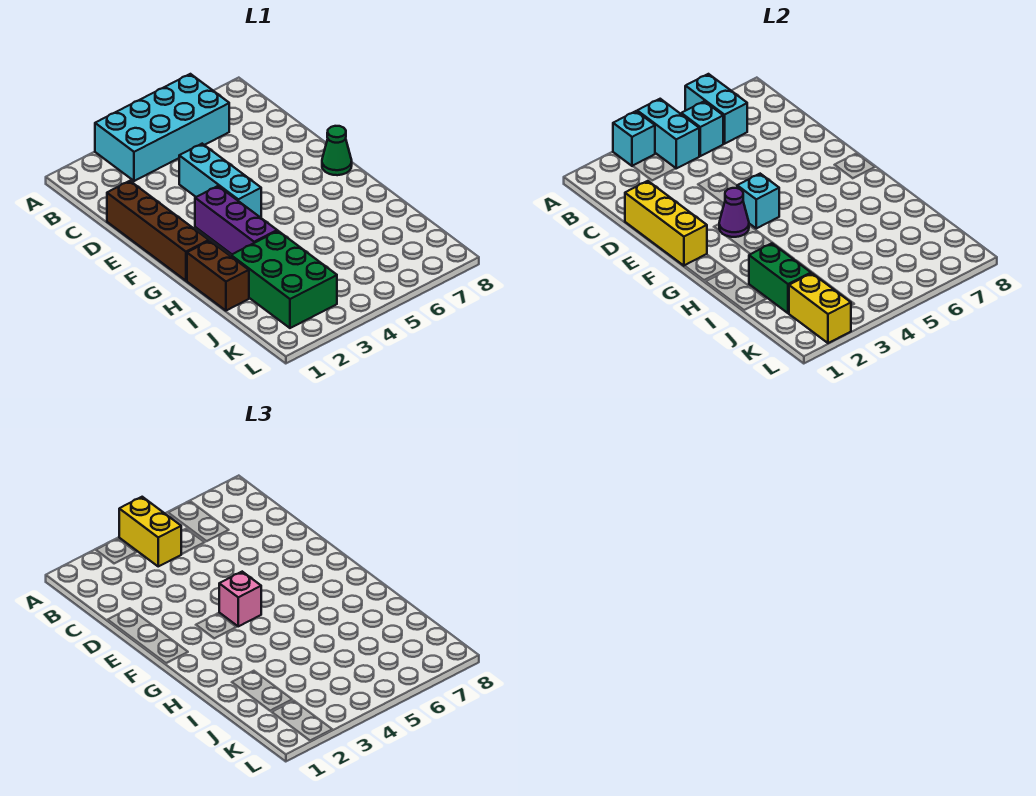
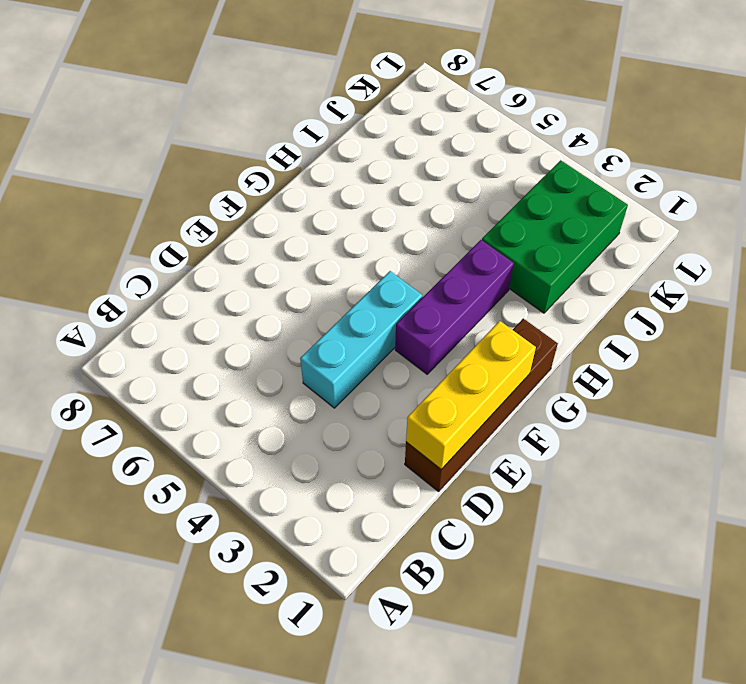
none -> cyan 2x4 brick [95,74,229,181]
none -> green 1x1 cone [322,126,352,175]
none -> brown 1x2 brick [187,241,249,311]

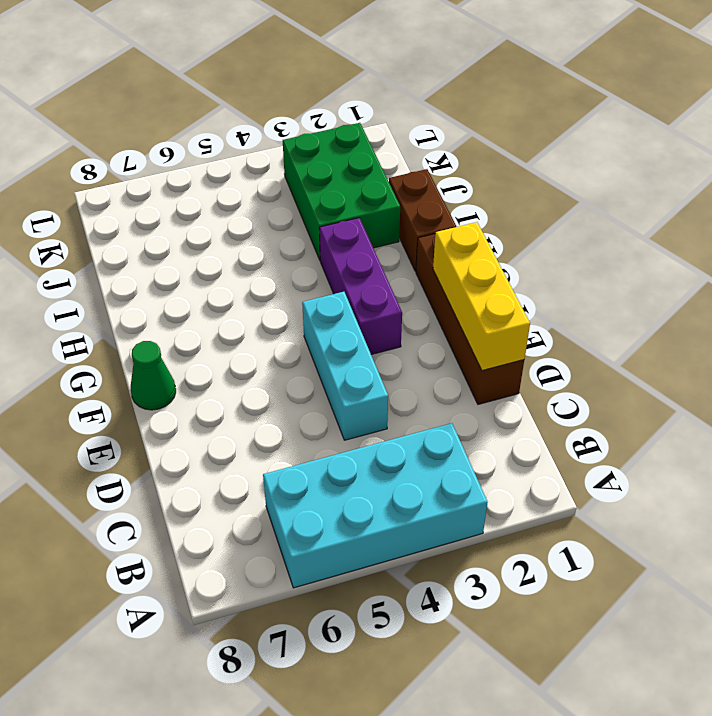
none -> cyan 1x1 brick [613,111,655,166]
none -> cyan 1x2 brick [637,99,699,168]
none -> cyan 1x2 brick [685,74,747,144]

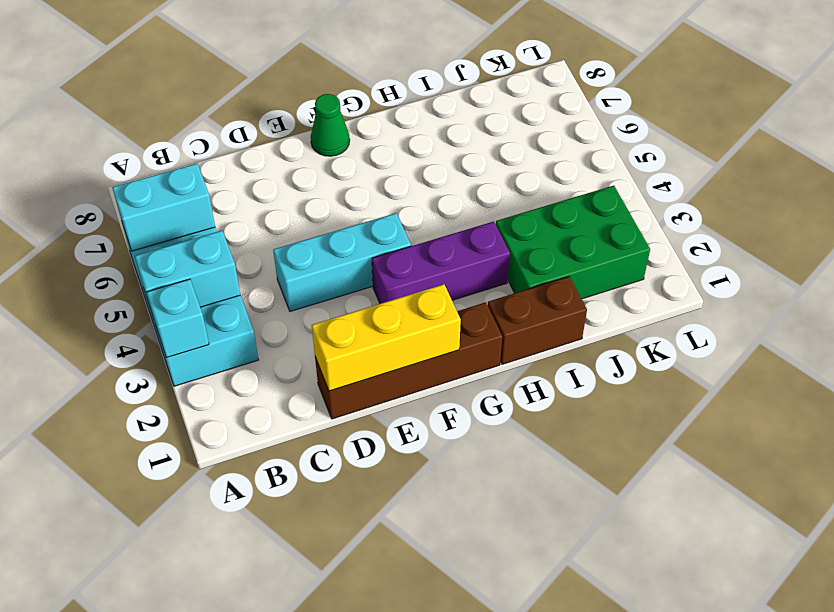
none -> cyan 1x1 brick [681,101,723,156]
none -> purple 1x1 cone [719,188,749,237]
none -> cyan 1x1 brick [737,174,779,228]

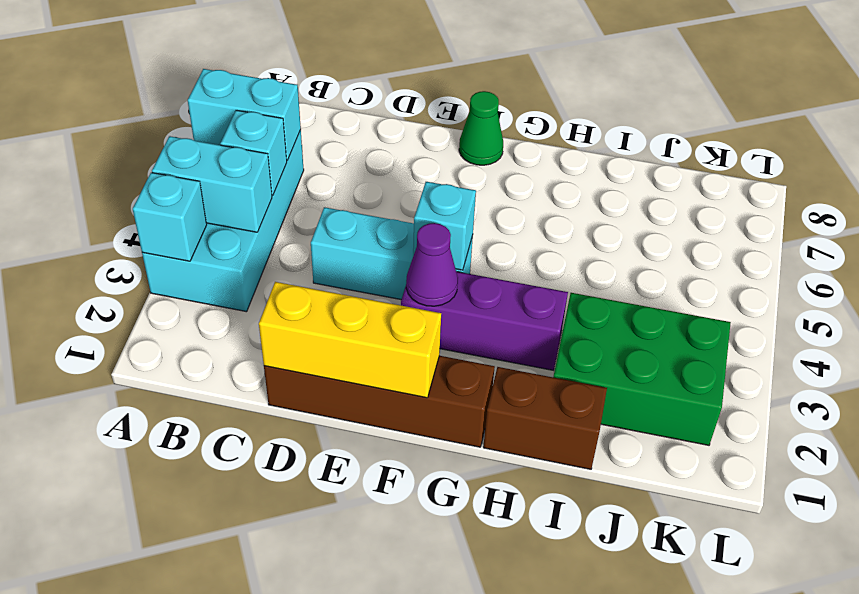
none -> green 1x2 brick [749,243,811,313]
none -> yellow 1x2 brick [789,273,851,343]
none -> yellow 1x2 brick [119,497,181,566]

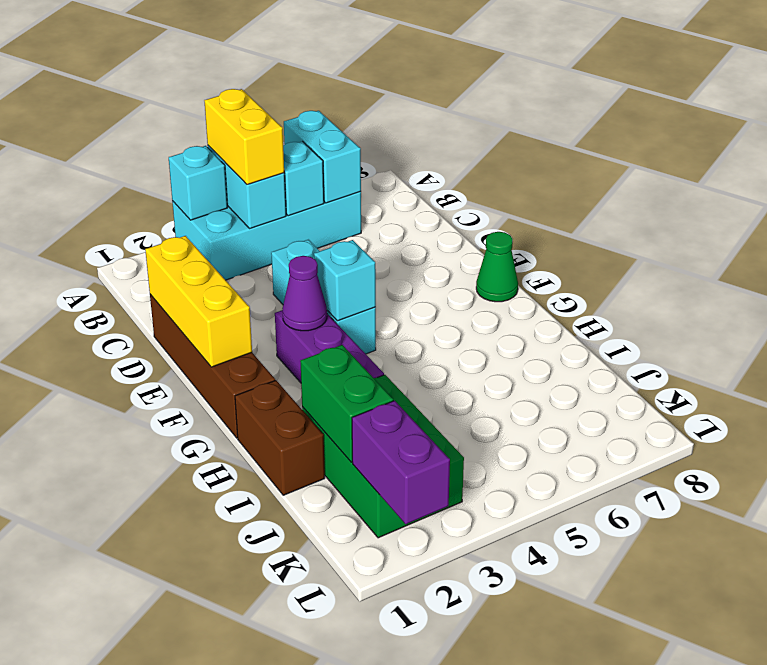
purple 1x2 brick [352,401,450,524] -> yellow 1x2 brick [789,273,851,343]
none -> pink 1x1 brick [219,572,261,626]

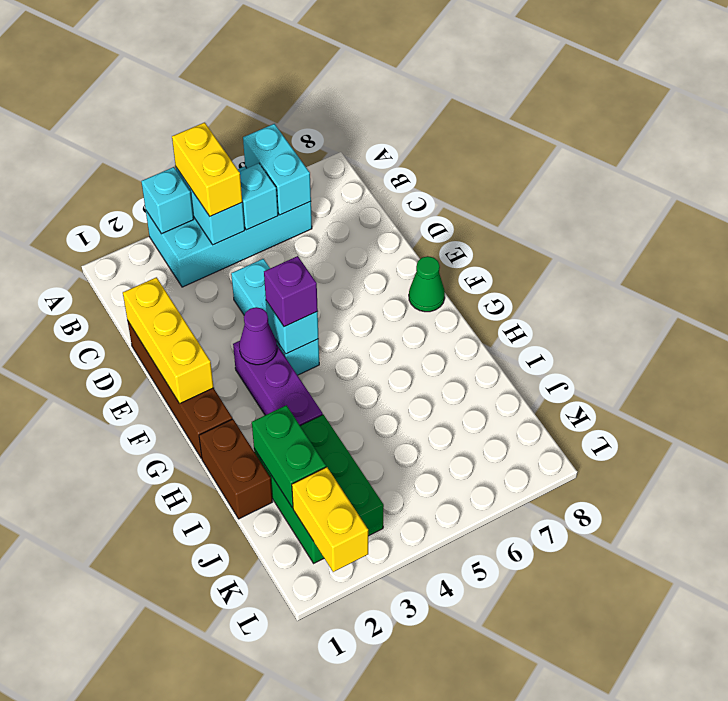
purple 1x1 brick [264,256,318,327] -> pink 1x1 brick [219,572,261,626]

